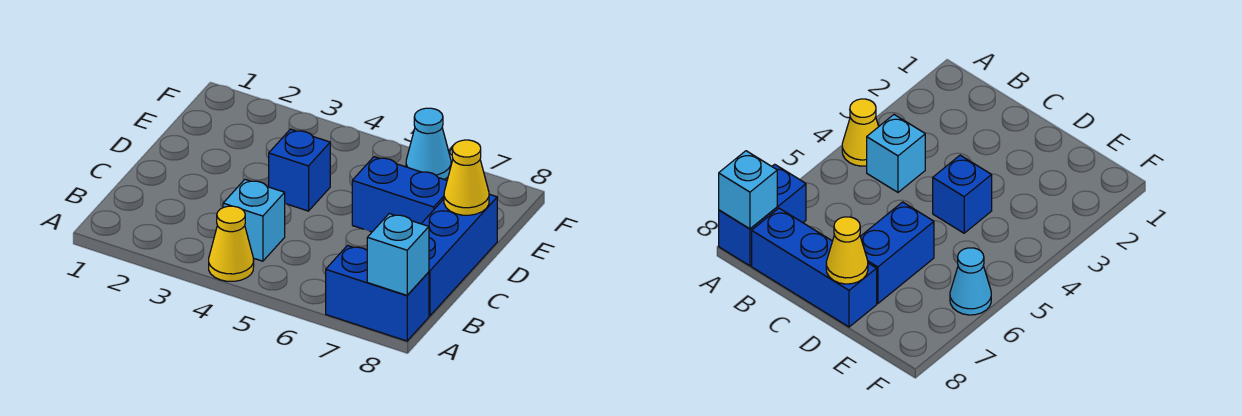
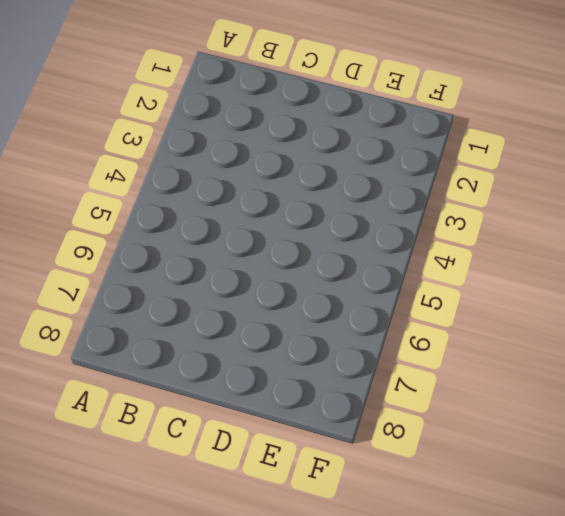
none -> yellow 1x1 cone [209,206,254,281]
none -> blue 1x2 brick [326,246,429,341]

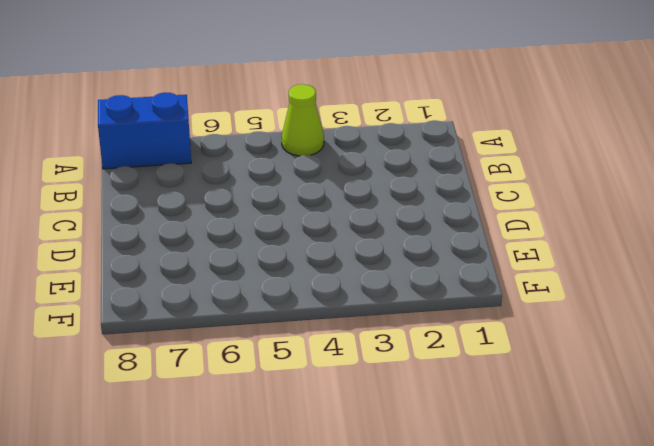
lime 1x1 cone [282,84,324,156] -> yellow 1x1 cone [209,206,254,281]
none -> cyan 1x1 brick [223,179,285,261]
none -> blue 1x3 brick [421,194,497,316]

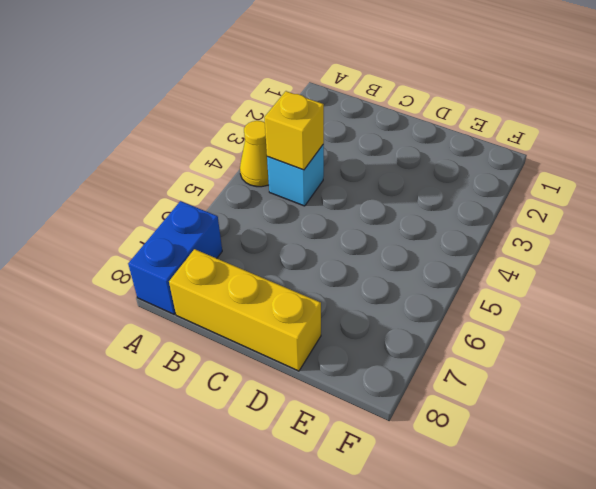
yellow 1x1 brick [264,91,324,170] -> none
yellow 1x3 brick [169,249,321,371] -> blue 1x3 brick [421,194,497,316]
none -> blue 1x1 brick [269,129,330,211]
none -> blue 1x2 brick [352,157,447,232]

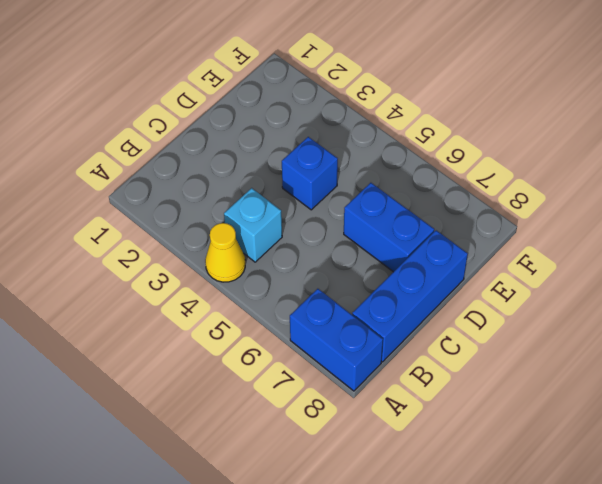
none -> cyan 1x1 cone [406,108,451,180]
none -> cyan 1x1 brick [367,214,429,295]

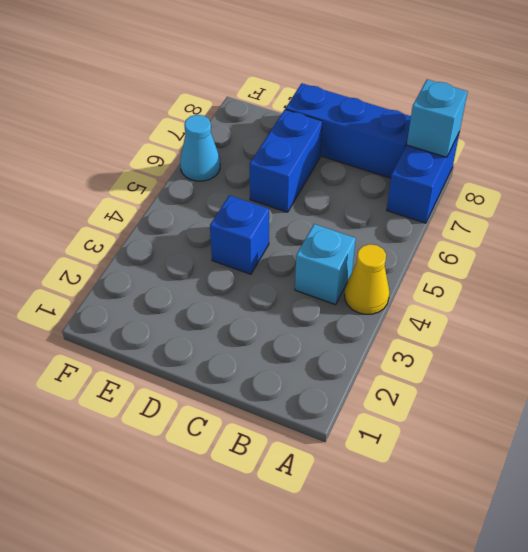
none -> yellow 1x1 cone [444,140,489,215]

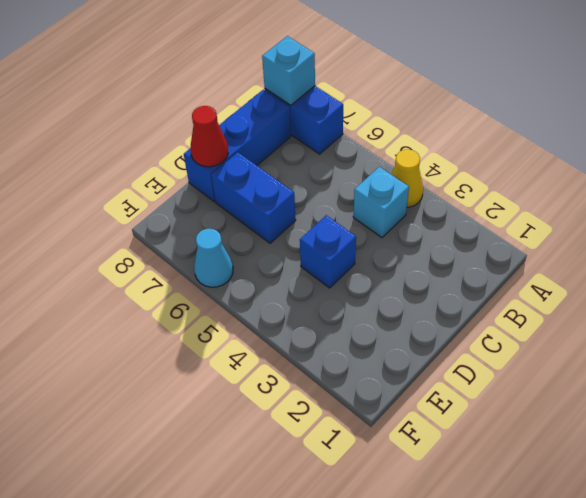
red 1x1 cone [190,106,228,167] -> yellow 1x1 cone [444,140,489,215]

